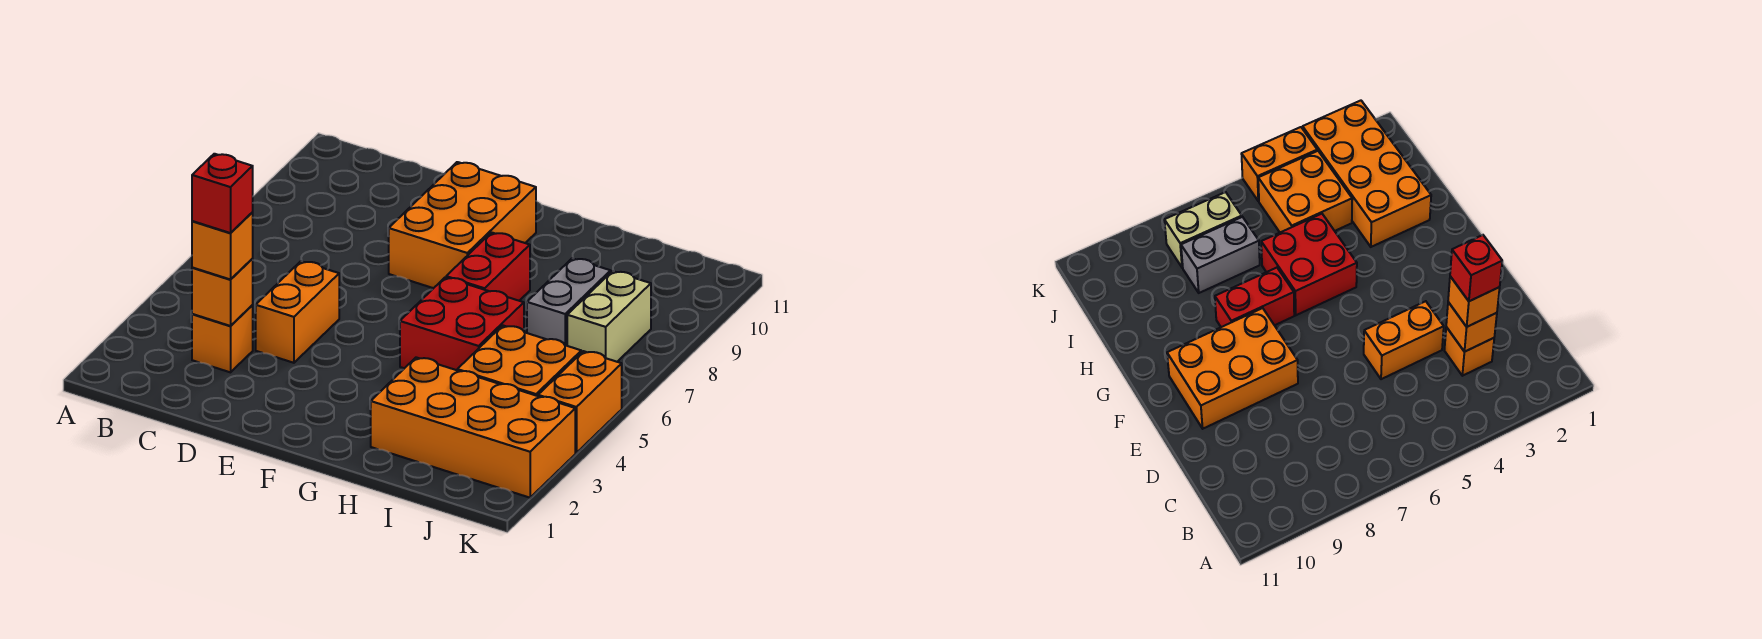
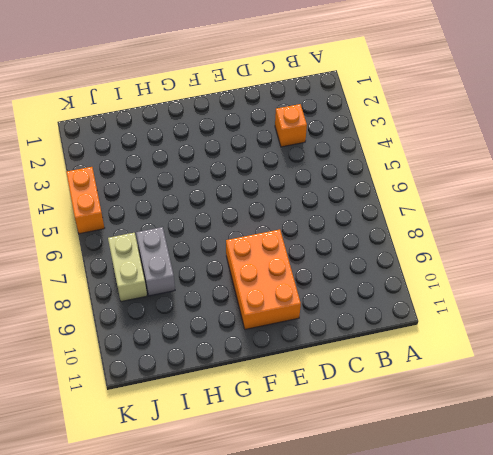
none -> orange 1x2 brick [256,261,339,363]
none -> red 2x2 brick [400,277,524,370]
none -> red 1x2 brick [446,233,530,301]

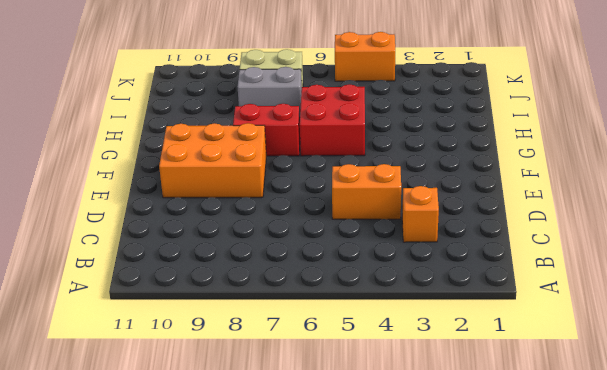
none -> orange 2x4 brick [371,357,575,498]
none -> orange 2x2 brick [457,325,581,396]
none -> orange 1x1 brick [192,259,253,326]

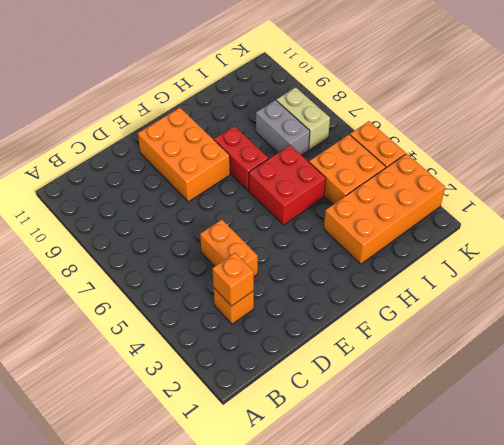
none -> orange 1x1 brick [192,213,253,280]
none -> red 1x1 brick [192,154,253,233]

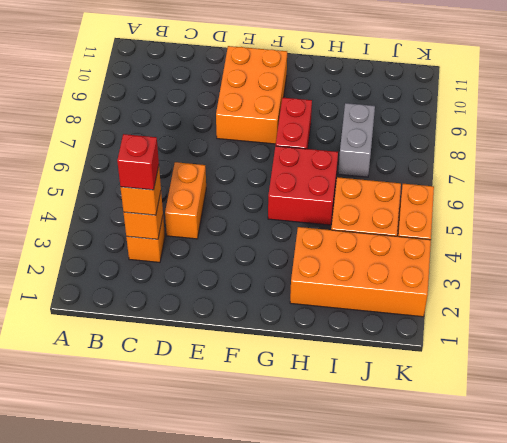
none -> tan 1x2 brick [567,271,651,362]

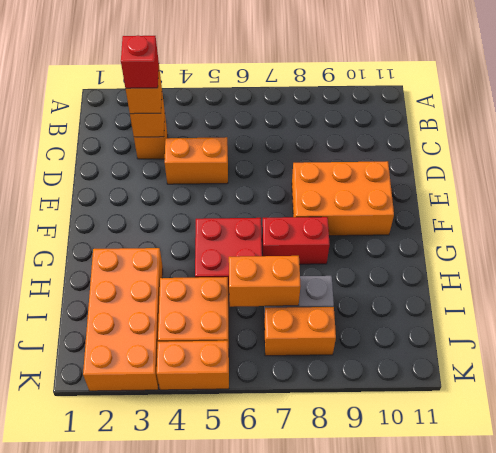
orange 1x2 brick [229,256,301,307] -> none
orange 1x2 brick [264,307,336,356] -> tan 1x2 brick [567,271,651,362]

